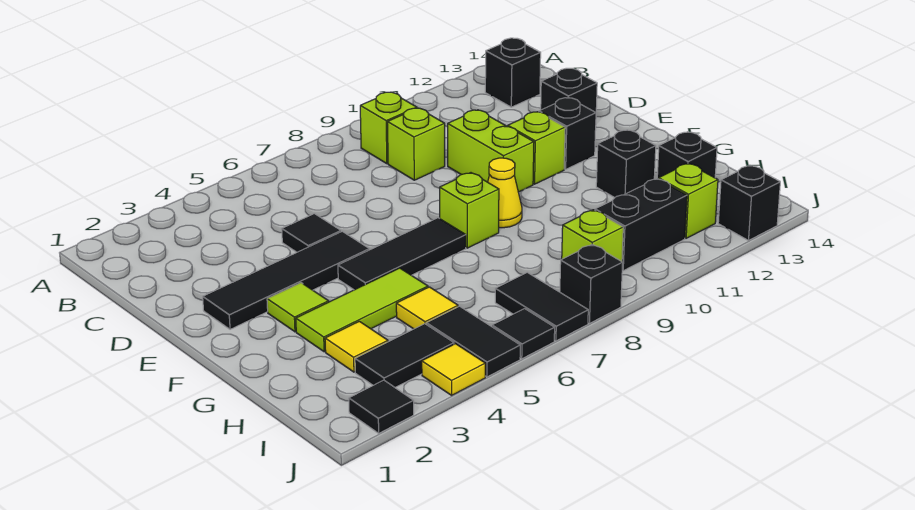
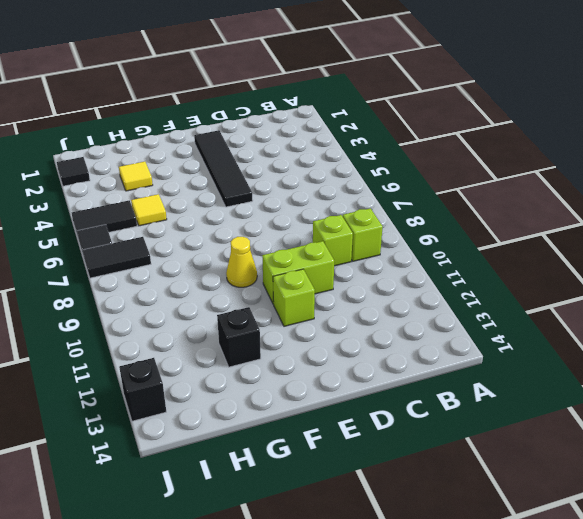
none -> black 1x1 brick [485,38,541,107]
none -> black 1x1 tile [282,214,341,252]
none -> black 1x1 brick [541,68,597,112]

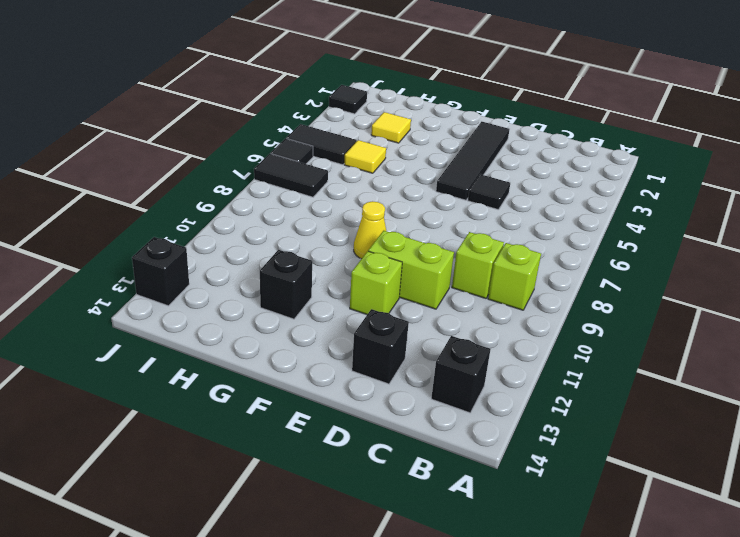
none -> black 1x1 brick [539,98,596,169]
none -> lime 1x1 tile [267,283,329,332]
none -> black 1x3 tile [338,218,466,290]

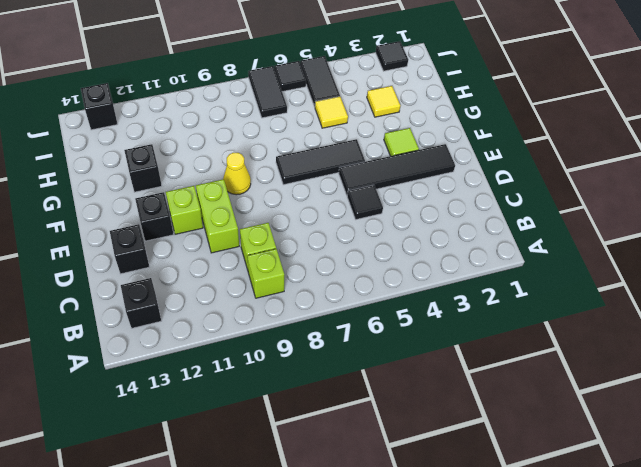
none -> lime 1x1 brick [440,173,499,248]
none -> lime 1x3 tile [296,268,428,352]
none -> black 1x1 brick [657,132,717,179]

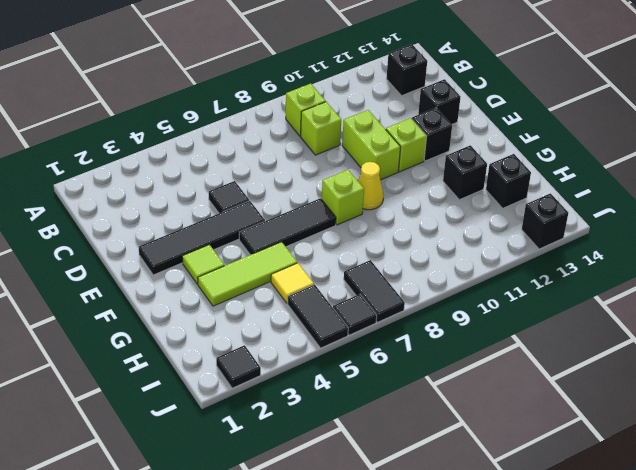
none -> yellow 1x1 tile [325,321,388,372]
none -> black 1x2 tile [355,324,454,387]
none -> lime 1x1 brick [562,210,623,262]

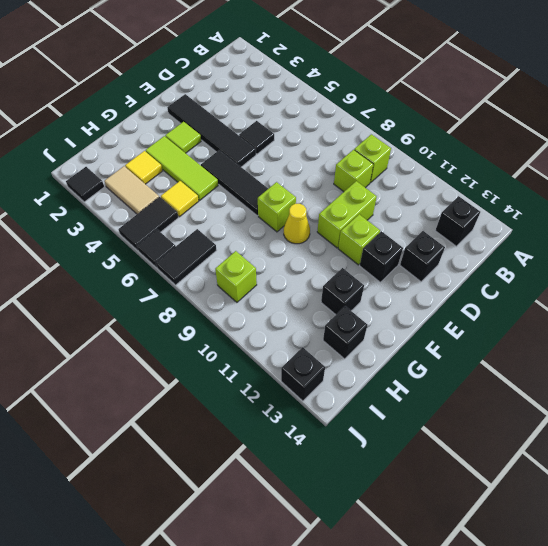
tan 1x2 tile [104,166,159,214] -> black 1x2 tile [355,324,454,387]
none -> black 1x2 brick [595,179,687,271]
none -> lime 1x1 brick [659,163,718,238]
none -> yellow 1x1 tile [422,344,485,395]

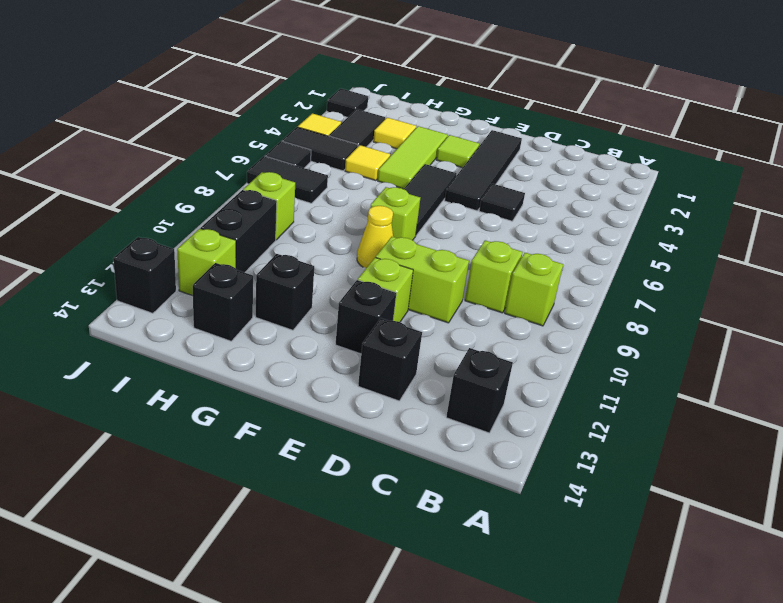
none -> black 1x1 brick [560,244,623,323]

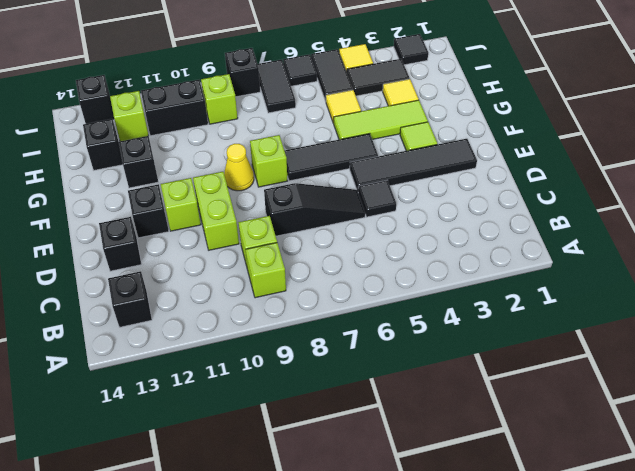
black 1x3 slope [264,183,365,236] -> none

